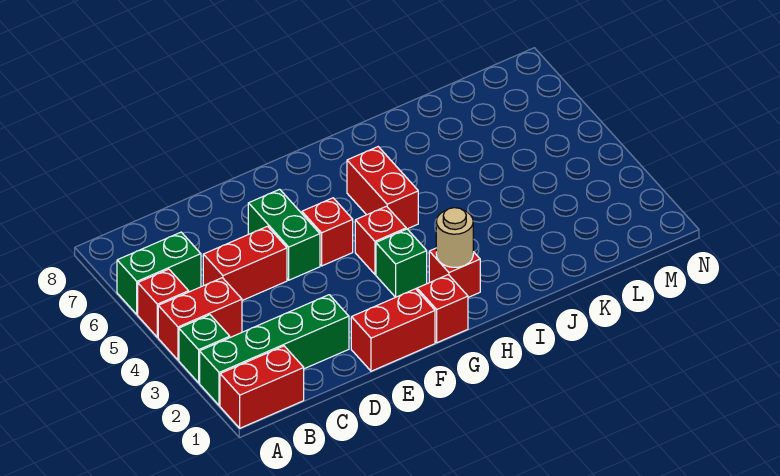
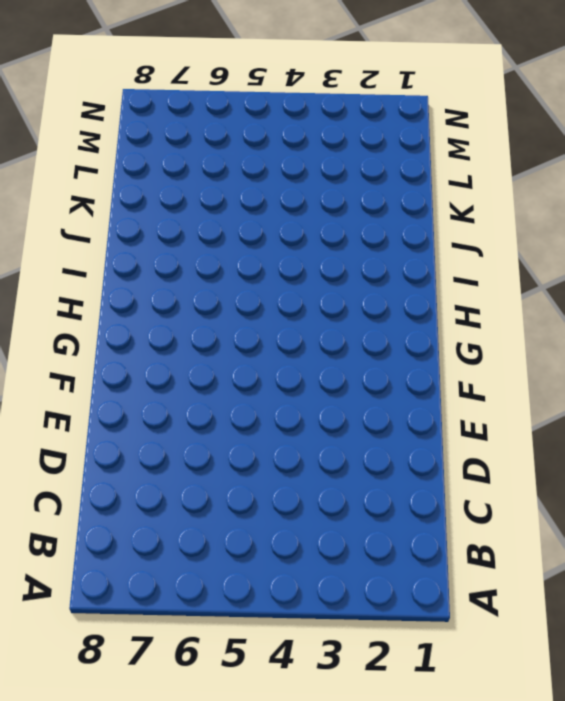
none -> red 1x2 brick [220,346,304,428]
none -> green 1x4 brick [200,295,349,406]
none -> green 1x1 brick [179,315,230,383]

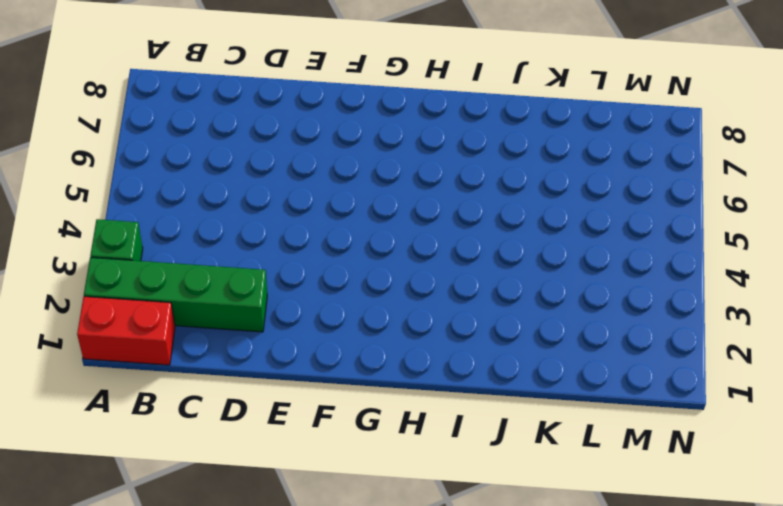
none -> red 1x2 brick [158,278,242,360]
none -> red 1x1 brick [138,269,189,337]
none -> green 1x2 brick [117,232,201,314]

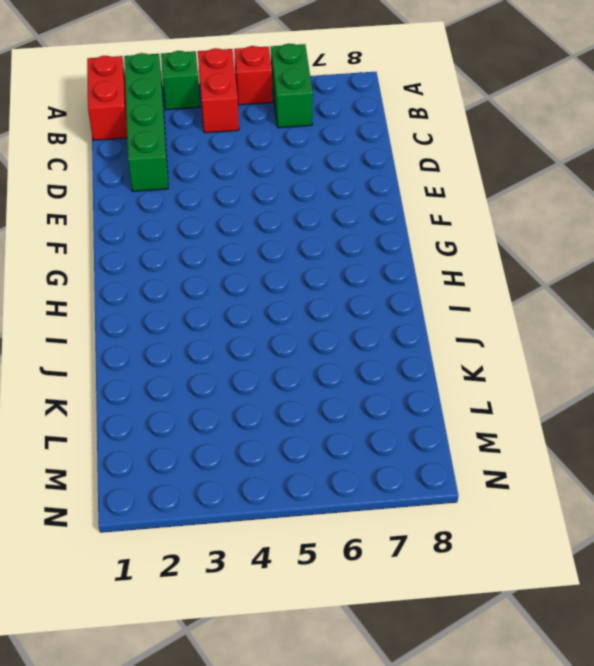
none -> red 1x2 brick [203,226,287,301]
none -> red 1x2 brick [351,289,435,371]
none -> green 1x2 brick [248,189,320,280]

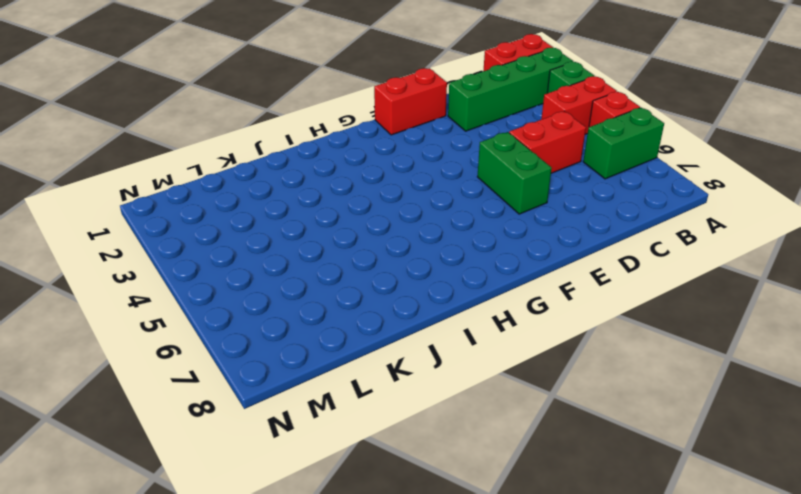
none -> red 1x1 brick [302,198,353,266]
none -> red 1x1 brick [417,275,468,343]
none -> green 1x1 brick [376,229,427,297]

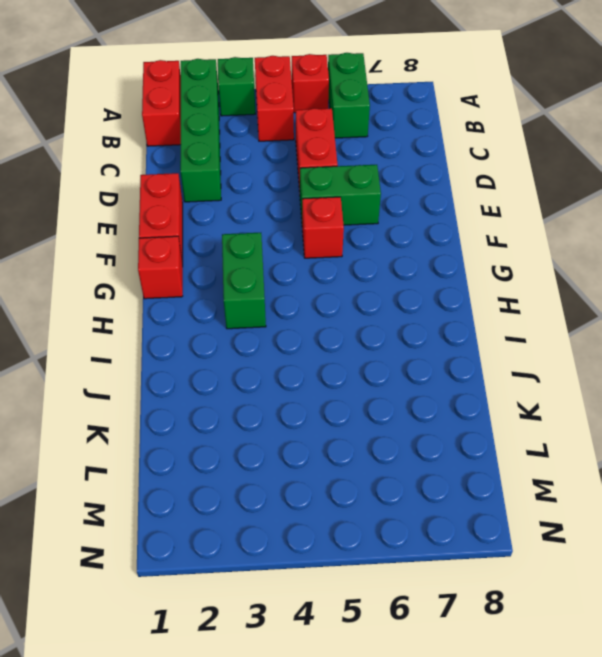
green 1x2 brick [222,233,266,329] -> green 1x1 brick [376,229,427,297]
none -> red 1x1 brick [355,206,406,274]
none -> red 1x1 brick [429,248,480,297]
none -> red 1x2 brick [347,147,418,229]

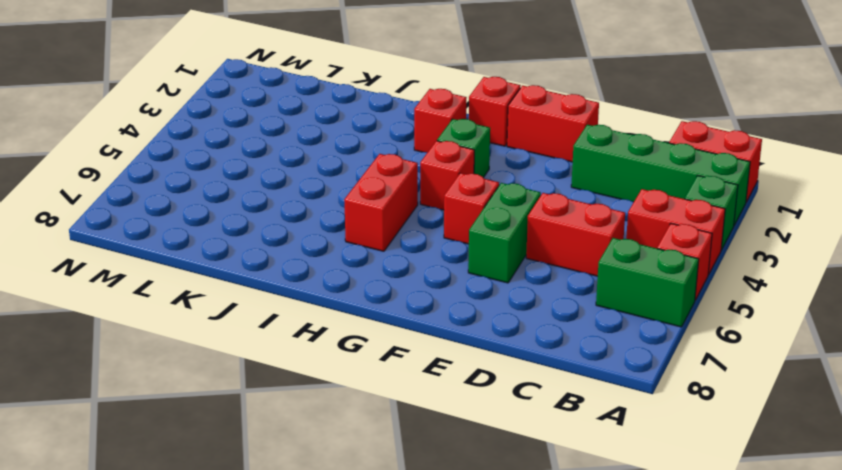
none -> tan 1x1 round brick [436,208,473,267]

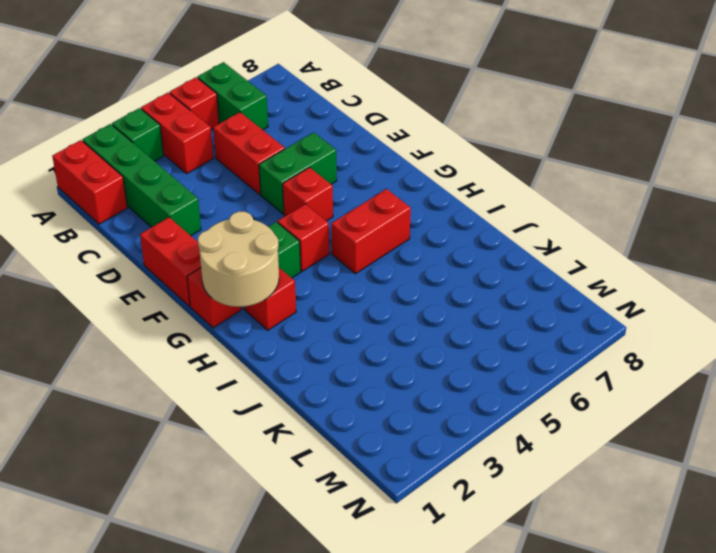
tan 2x2 round brick [198,211,279,307] -> tan 1x1 round brick [436,208,473,267]

